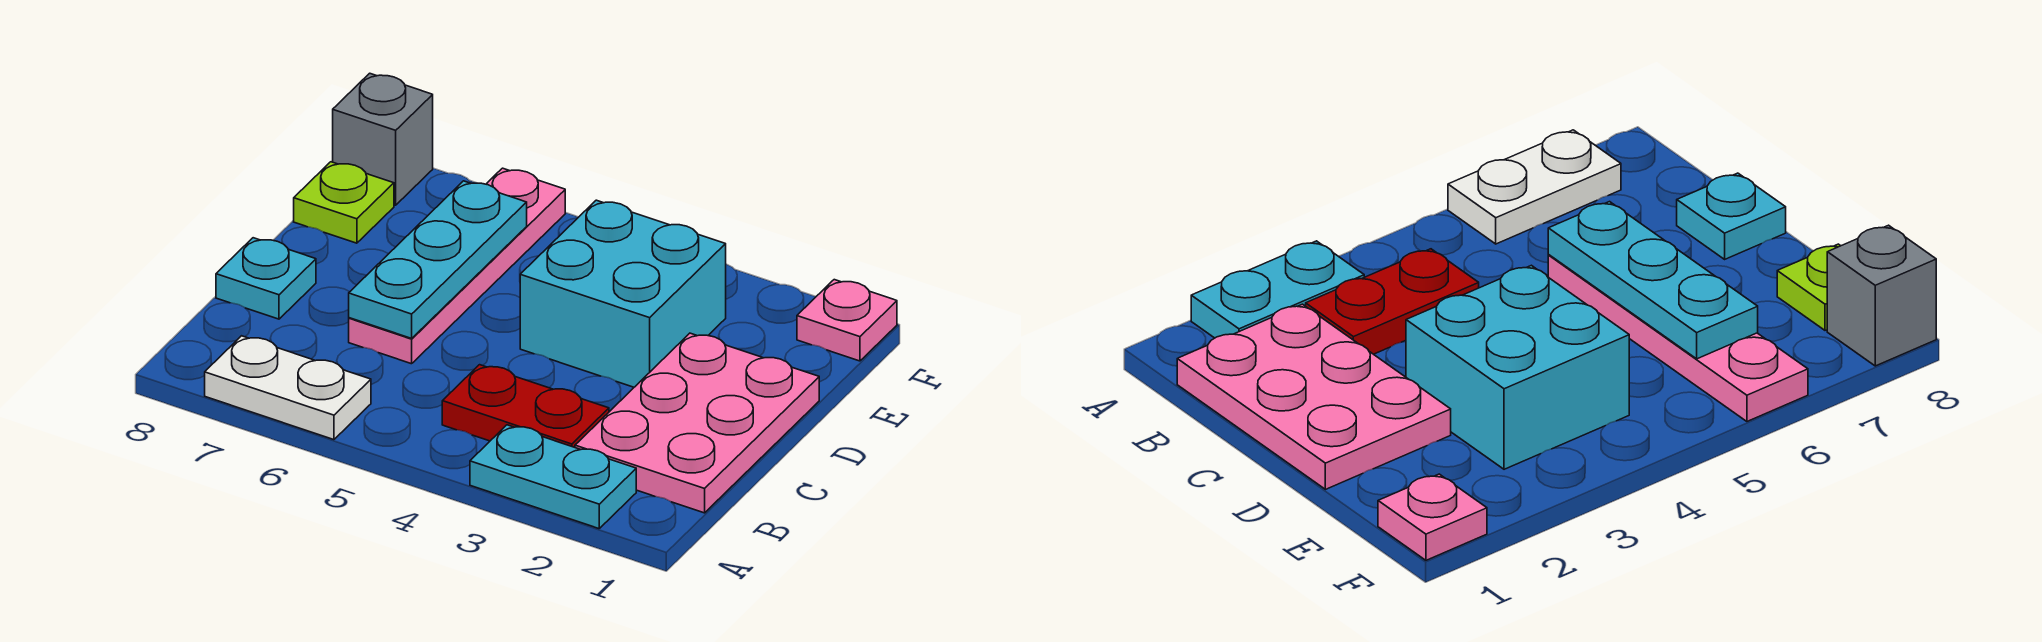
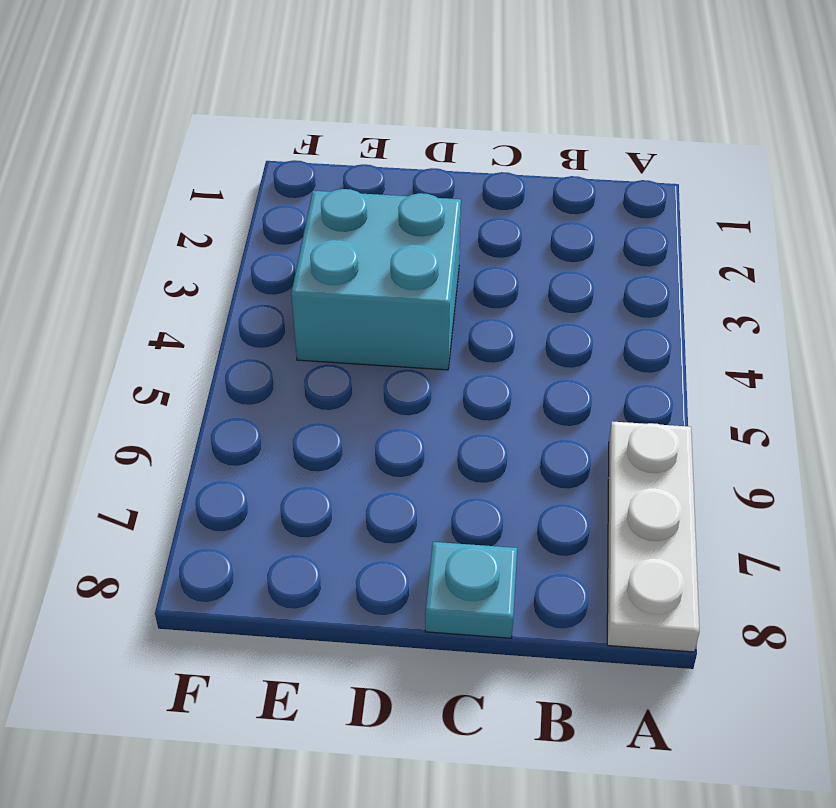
white 1x3 plate [607,421,700,652] -> white 1x2 plate [205,336,371,440]
none -> cyan 1x2 plate [470,425,636,529]
none -> pink 2x3 plate [575,333,819,513]

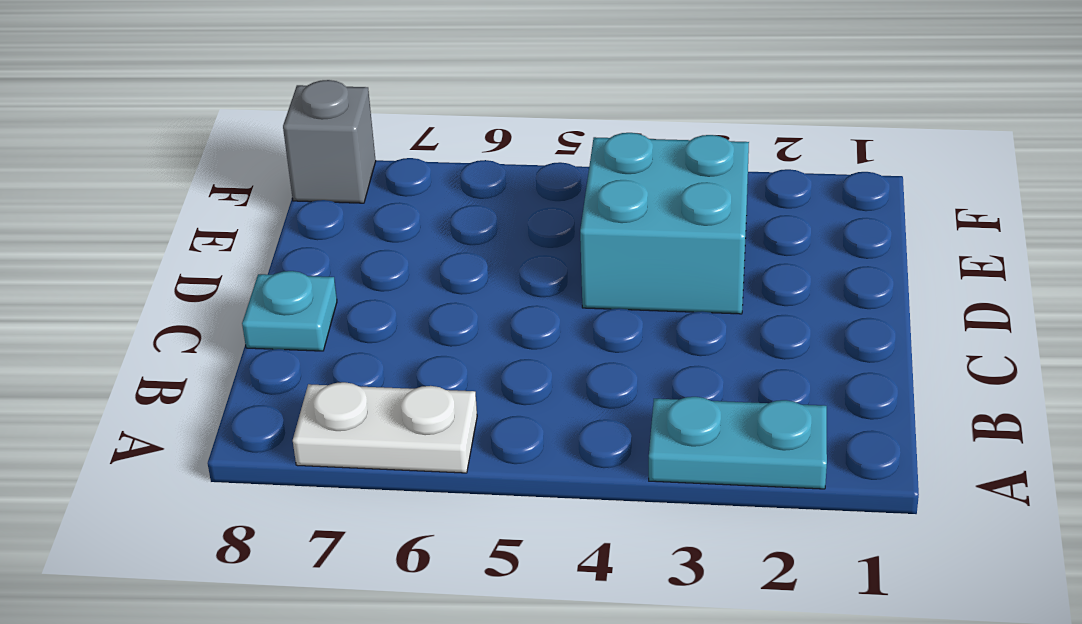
none -> pink 2x3 plate [575,333,819,513]
none -> red 1x2 plate [442,365,609,447]

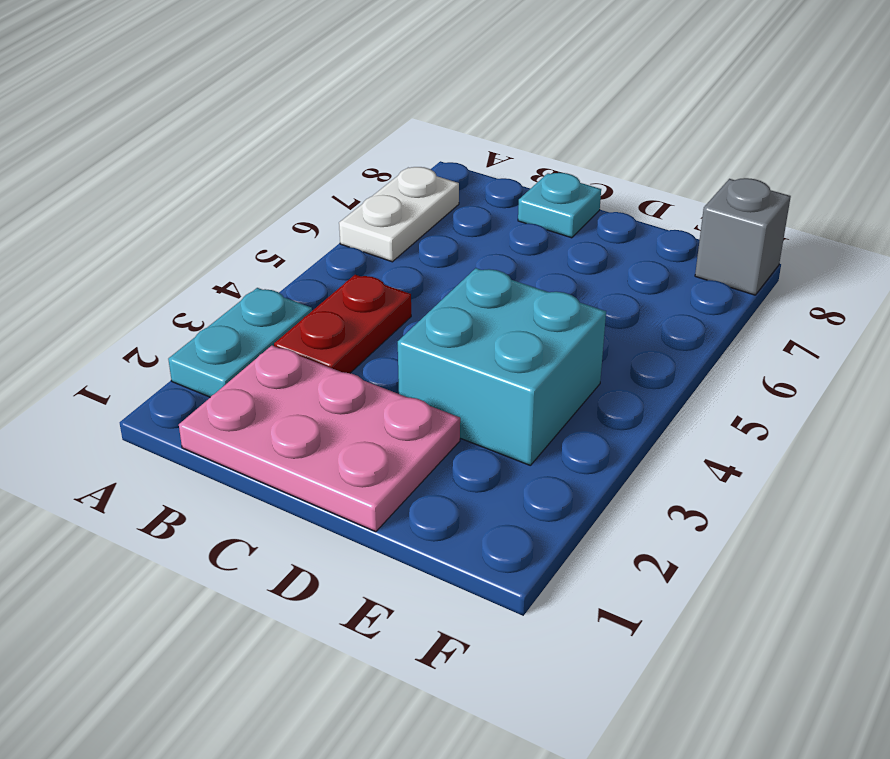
none -> pink 1x4 plate [349,168,565,364]
none -> lime 1x1 plate [294,162,394,243]

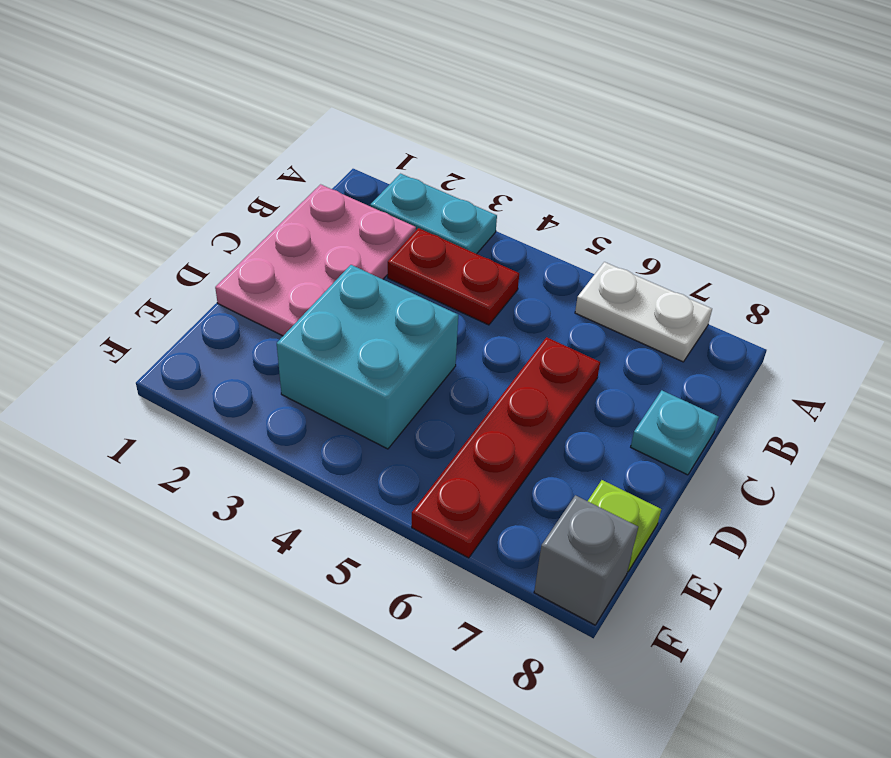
red 1x4 plate [412,337,600,558] -> pink 1x4 plate [349,168,565,364]
none -> pink 1x1 plate [797,280,897,361]
none -> cyan 1x3 plate [349,181,527,338]

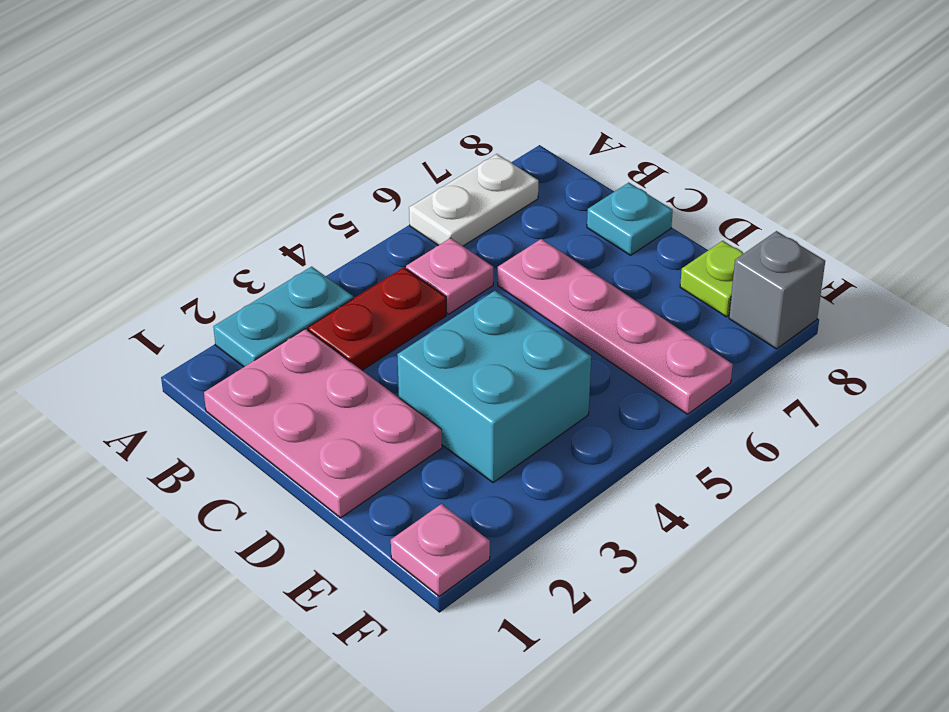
pink 1x1 plate [406,238,493,314] -> none
none -> cyan 1x3 plate [349,181,527,338]

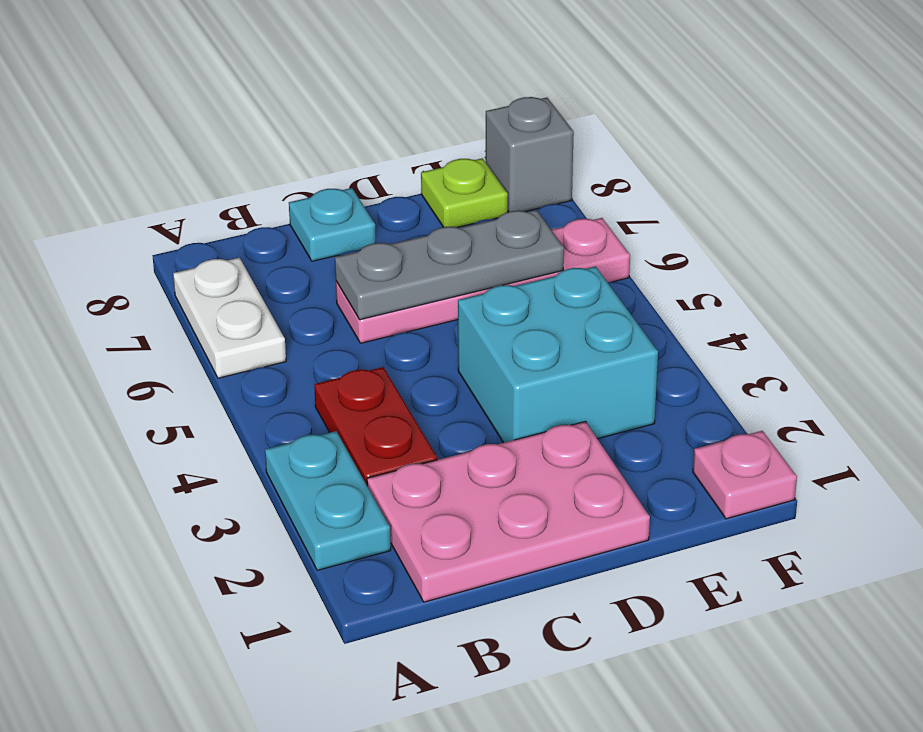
grey 1x3 plate [335,210,564,320] -> cyan 1x3 plate [349,181,527,338]

